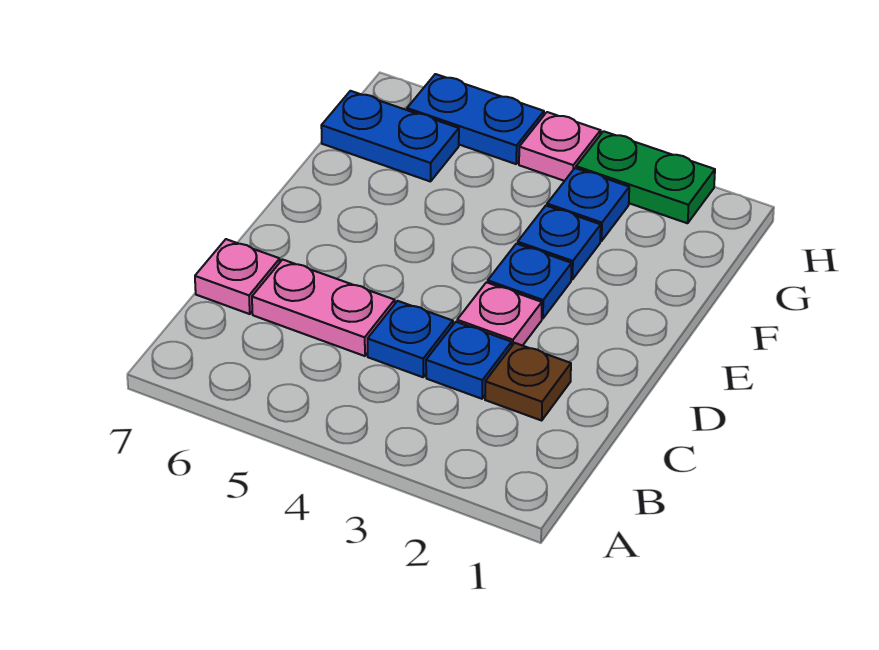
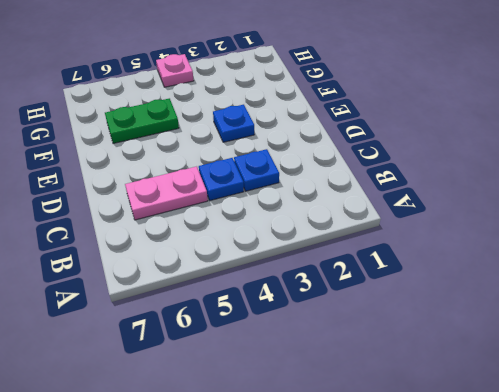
green 1x2 plate [105,98,179,143] -> green 1x2 plate moved to [576,131,715,223]
none -> brown 1x1 plate [485,343,571,420]
none -> pink 1x1 plate [195,239,280,314]
none -> pink 1x1 plate [457,282,542,346]

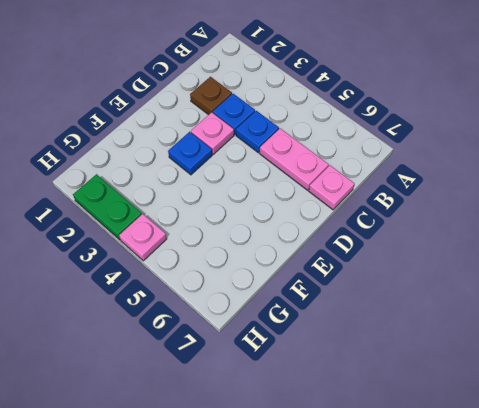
none -> blue 1x1 plate [518,206,601,279]
none -> blue 1x1 plate [547,168,629,241]
none -> blue 1x2 plate [321,91,459,182]

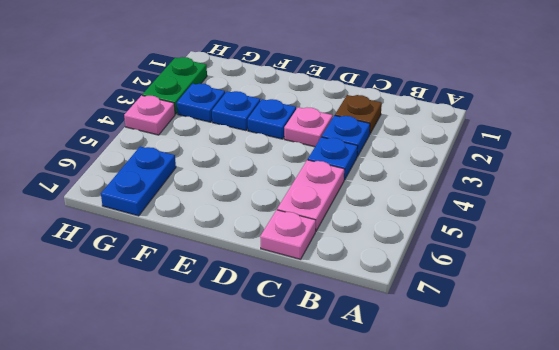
none -> blue 1x2 plate [407,74,544,164]

